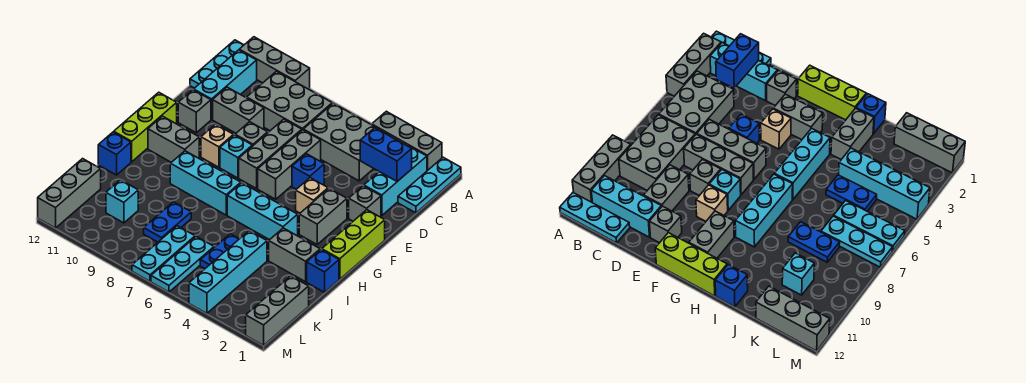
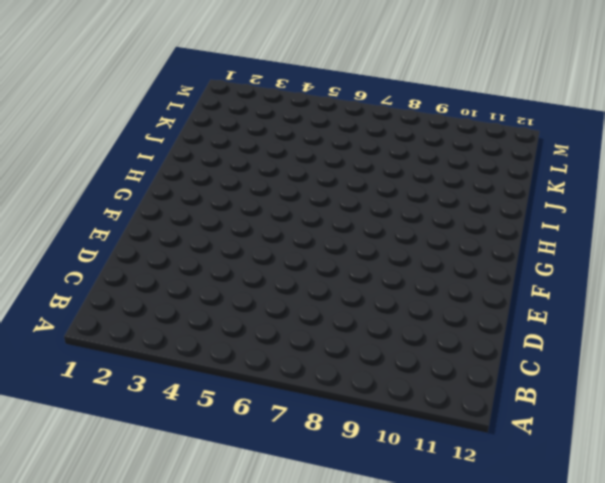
none -> cyan 1x3 plate [398,157,461,213]
none -> grey 1x3 brick [371,111,442,171]
none -> grey 1x3 brick [239,37,310,89]
none -> cyan 1x3 plate [190,40,244,88]

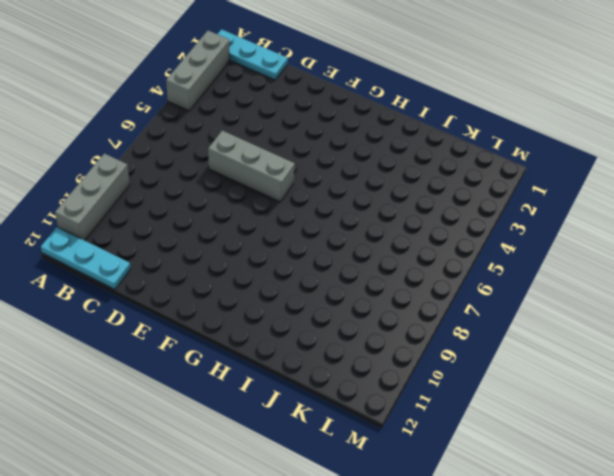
none -> cyan 1x3 brick [364,146,427,216]
none -> grey 2x3 brick [303,103,389,181]
none -> grey 2x3 brick [247,71,332,131]
none -> cyan 1x3 brick [194,50,257,119]

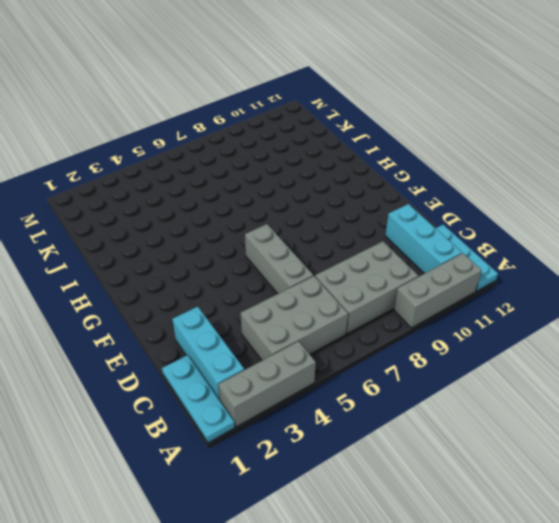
none -> grey 1x3 brick [239,119,302,189]
none -> grey 1x2 brick [213,87,264,133]
none -> grey 1x1 brick [349,186,381,221]
none -> blue 1x1 brick [292,154,324,189]

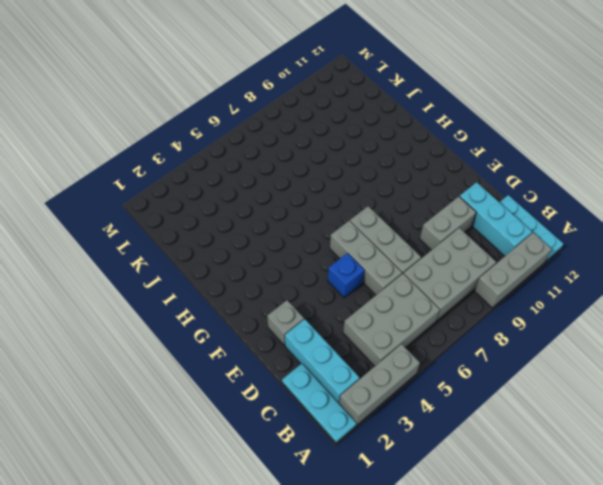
none -> grey 1x1 brick [235,122,268,146]
none -> grey 1x1 brick [178,90,211,133]
none -> lime 1x3 brick [322,210,385,279]
none -> grey 1x2 brick [299,188,347,244]

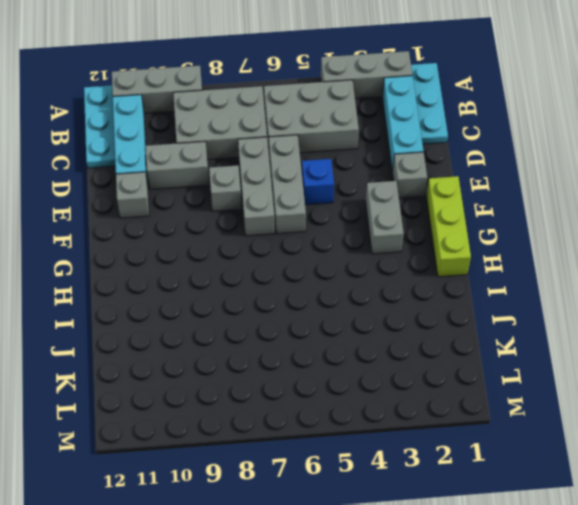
none -> tan 1x1 brick [296,178,328,213]
none -> cyan 1x1 brick [220,135,252,178]
none -> tan 1x1 brick [201,124,233,167]
none -> lime 1x3 brick [114,92,177,162]

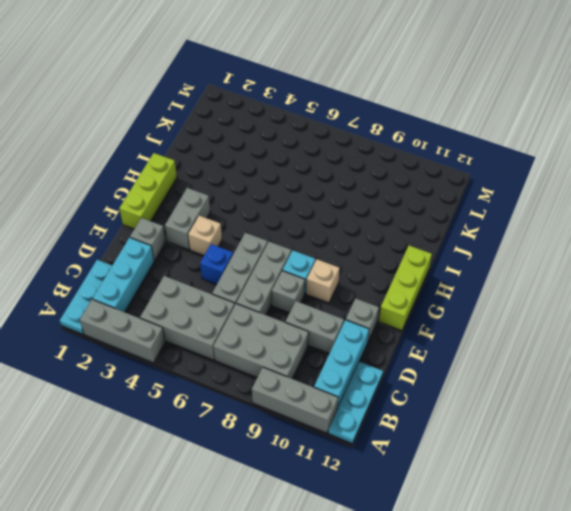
none -> grey 1x2 brick [148,116,199,162]
none -> cyan 1x3 brick [227,183,298,240]
none -> cyan 1x3 brick [170,151,241,215]
none -> blue 1x1 brick [307,249,339,292]

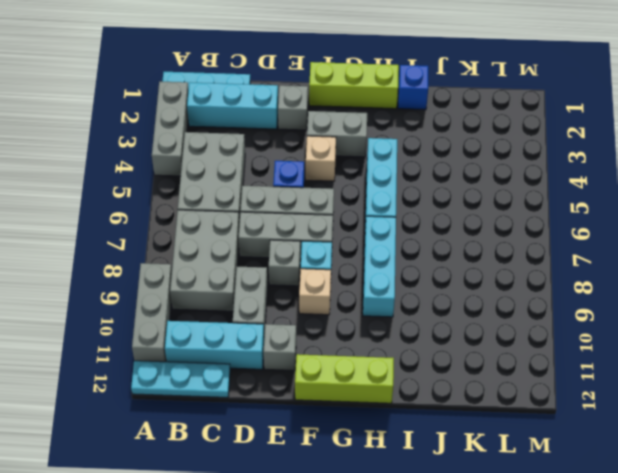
none -> grey 1x2 brick [148,116,199,162]
none -> grey 1x2 brick [269,228,320,282]
none -> blue 1x1 brick [98,132,131,175]
none -> cyan 1x4 brick [189,231,267,313]

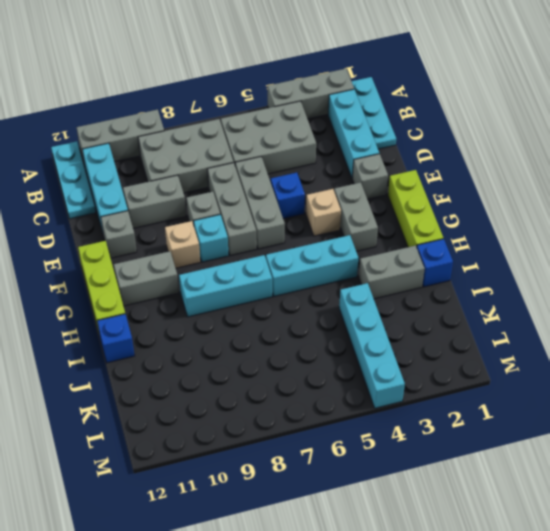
none -> blue 1x2 plate [200,234,239,269]
none -> blue 1x2 plate [144,202,191,242]
none -> grey 1x3 brick [246,276,309,345]
none -> cyan 1x3 plate [151,237,214,292]

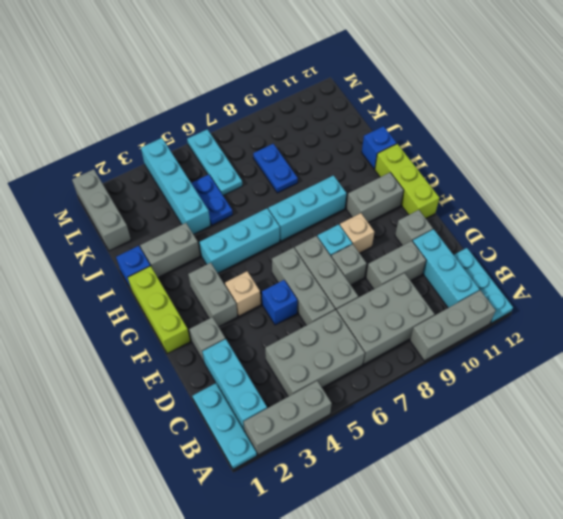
none -> cyan 1x3 plate [132,226,195,281]
none -> cyan 1x1 brick [106,180,138,223]
none -> grey 1x3 brick [38,159,101,228]
none -> blue 1x2 brick [360,128,412,181]

